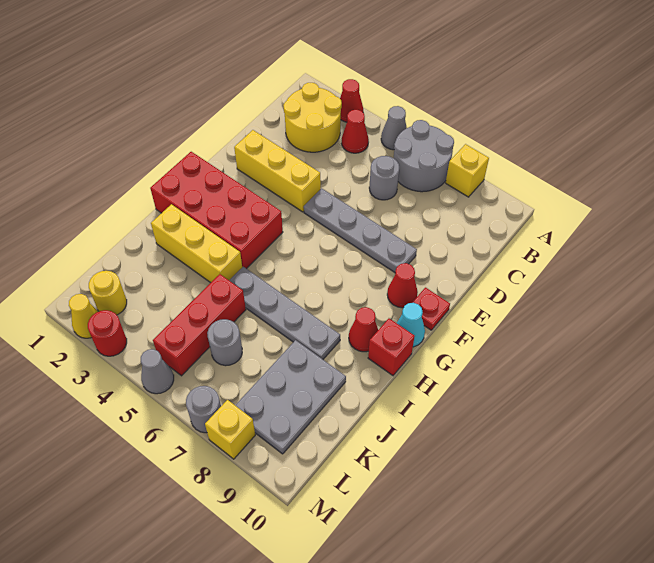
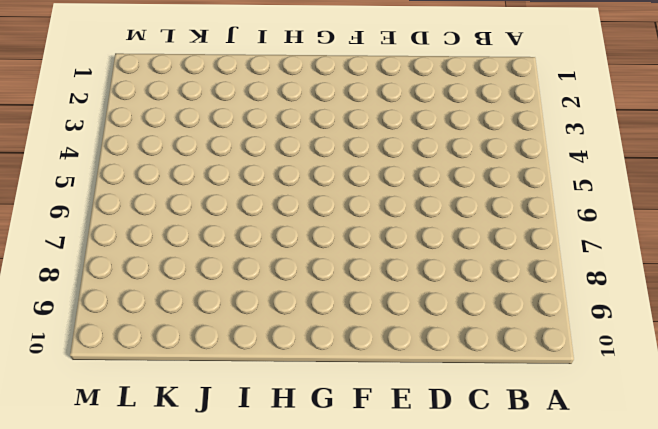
none -> red 1x1 cone [340,79,363,122]
none -> grey 1x1 cone [381,106,407,150]
none -> grey 2x2 round brick [394,120,454,192]

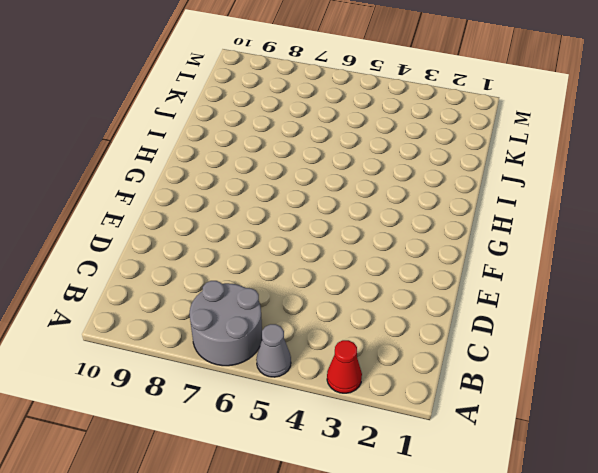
none -> yellow 1x1 brick [446,144,489,197]
none -> yellow 2x2 round brick [284,83,342,152]
none -> red 1x1 cone [342,110,369,153]

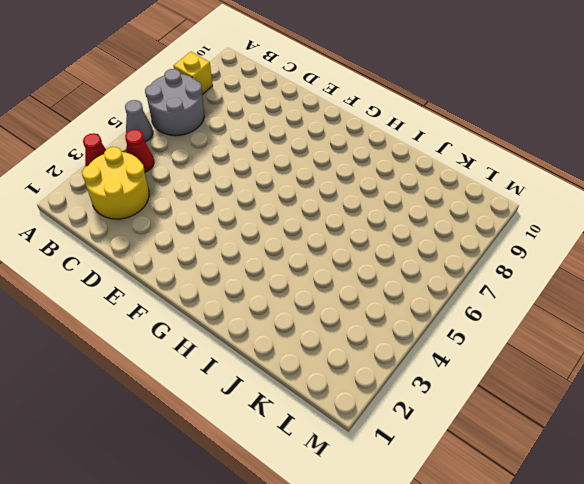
none -> grey 1x1 round brick [369,156,399,200]
none -> yellow 1x3 brick [234,130,321,212]
none -> grey 1x4 plate [304,188,417,272]

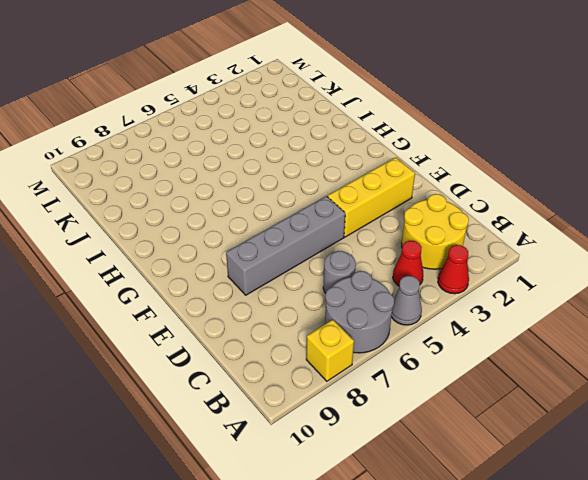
grey 1x4 brick [226,196,345,295] -> grey 1x4 plate [304,188,417,272]
none -> red 1x1 cone [387,263,418,308]
none -> red 1x1 plate [412,288,450,330]
none -> red 2x4 brick [150,152,283,269]

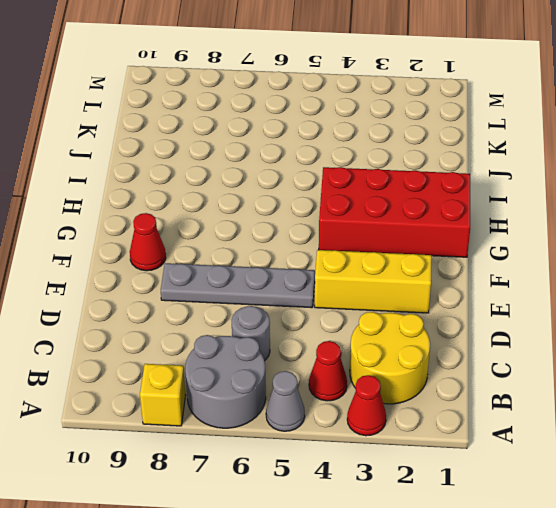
none -> red 1x1 plate [412,288,450,330]
none -> cyan 1x1 cone [397,303,425,347]
none -> red 1x1 cone [349,307,378,352]

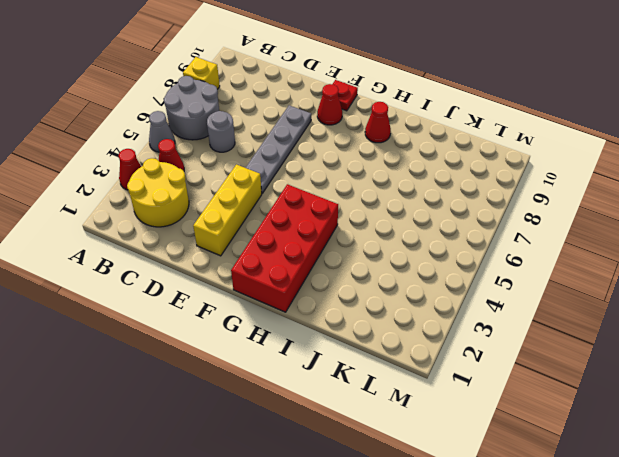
none -> cyan 1x1 cone [397,303,425,347]
none -> red 1x1 brick [368,319,415,375]
none -> yellow 1x3 brick [151,204,242,283]

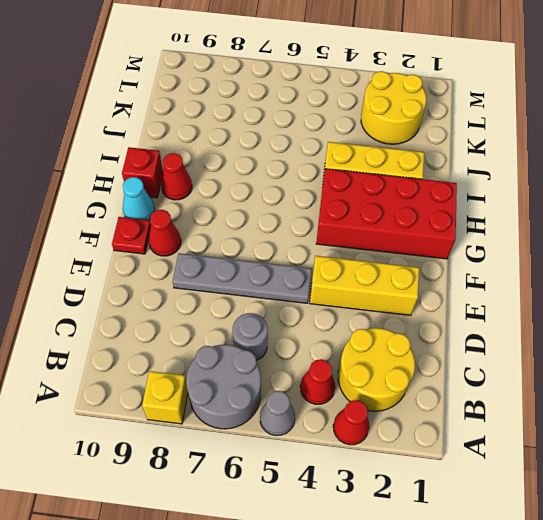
yellow 2x2 round brick [361,71,427,144] -> yellow 1x1 round brick [89,271,127,315]
none -> grey 1x4 plate [229,267,340,359]
none -> red 1x3 brick [153,274,246,376]
none -> grey 2x3 plate [235,340,346,454]

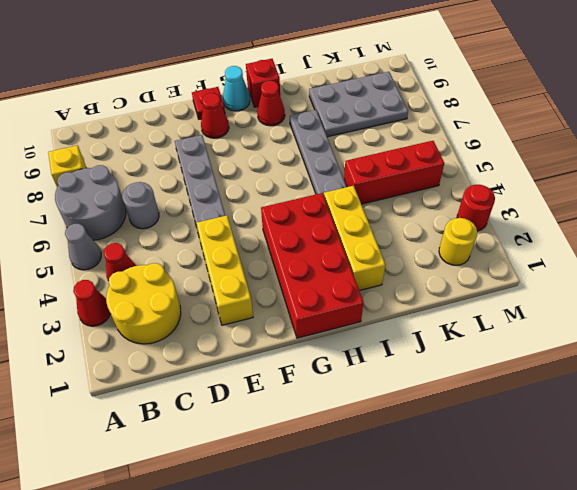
none -> grey 1x1 round brick [207,319,242,366]
none -> yellow 1x1 cone [69,294,98,338]
none -> grey 1x1 cone [141,349,174,394]

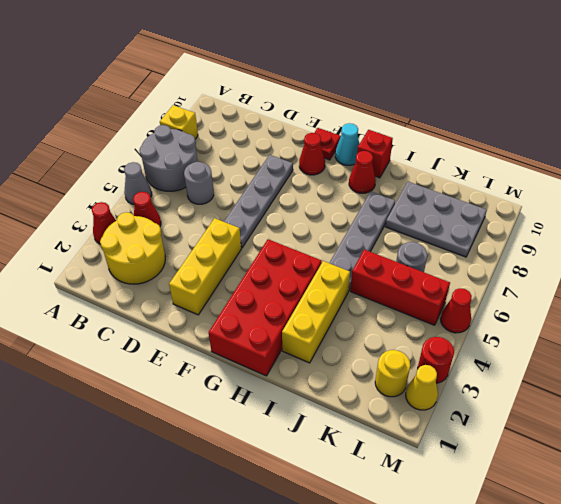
red 1x1 cone [440,288,472,333] -> grey 1x1 cone [141,349,174,394]
none -> grey 1x1 round brick [186,386,221,433]
none -> yellow 1x1 brick [205,400,255,459]

